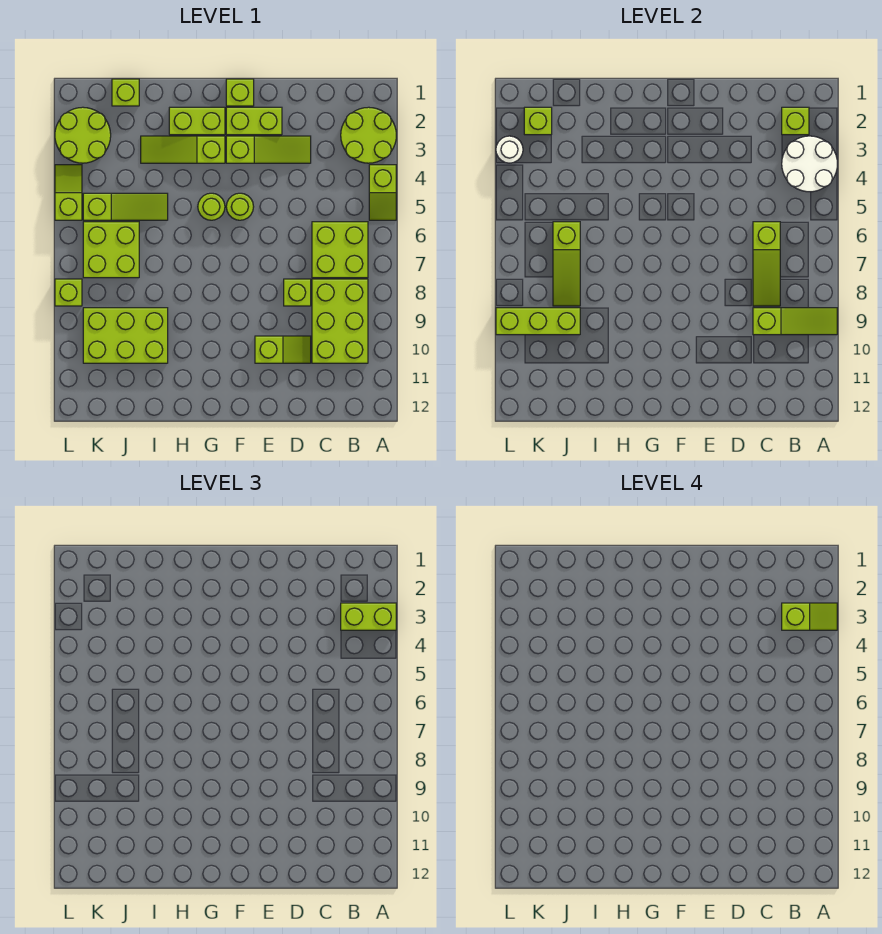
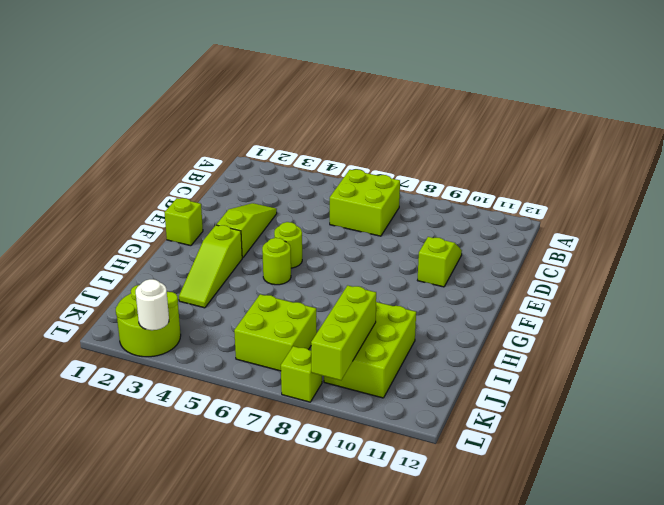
none -> lime 2x2 round brick [341,107,396,163]
none -> lime 1x2 slope [369,165,396,220]
none -> lime 2x3 brick [312,279,368,363]
none -> lime 1x1 brick [284,279,311,306]

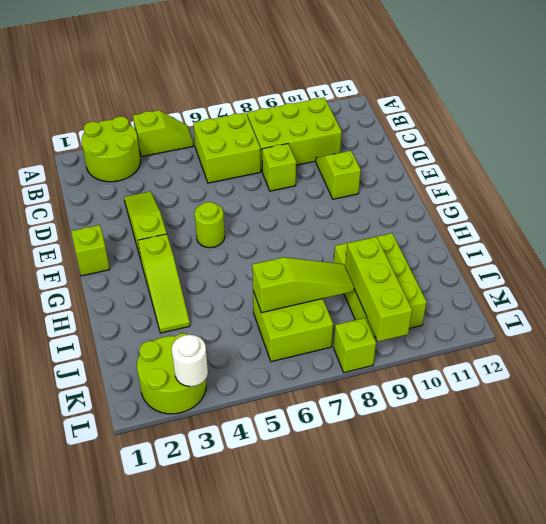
none -> lime 1x2 brick [226,107,282,135]
none -> lime 1x2 brick [169,107,225,135]
none -> lime 1x1 round brick [198,193,225,220]
none -> lime 1x3 slope [83,193,168,220]

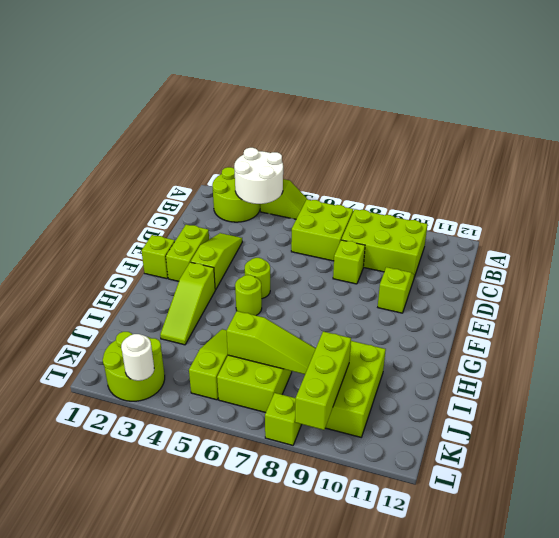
none -> lime 1x2 brick [169,107,225,135]
none -> lime 1x1 brick [112,79,139,106]
none -> lime 1x2 slope [55,165,82,220]
none -> lime 1x3 slope [753,308,837,335]

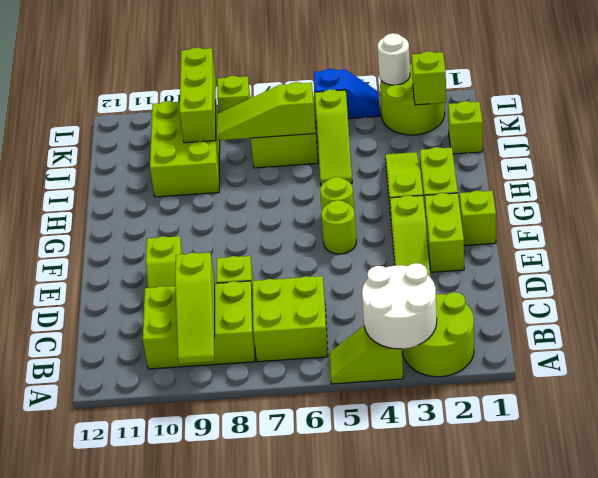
blue 1x2 slope [314,69,380,119] -> lime 1x2 slope [55,165,82,220]
none -> lime 1x1 brick [782,107,809,135]
none -> lime 1x3 slope [753,222,780,306]
none -> lime 1x2 brick [341,603,396,630]
none -> lime 1x2 slope [782,603,837,630]

